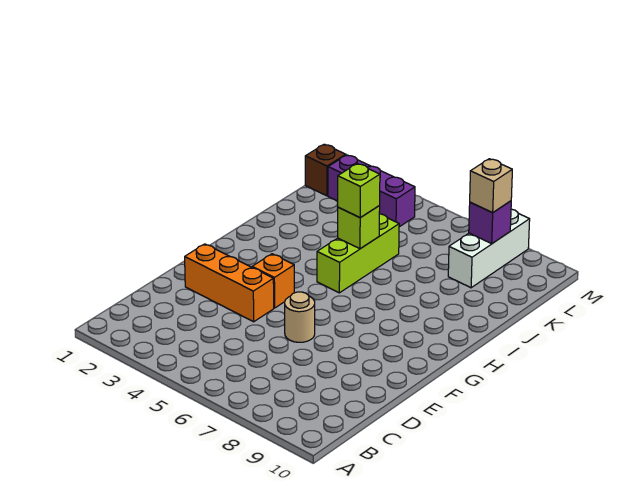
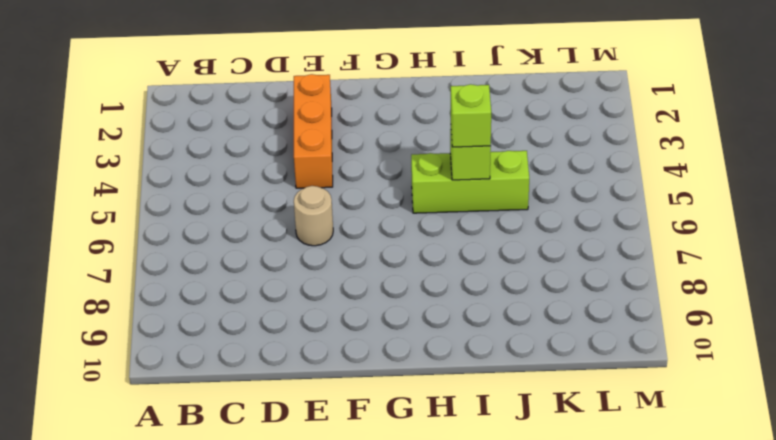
none -> orange 1x1 brick [252,254,294,308]
none -> white 1x3 brick [448,209,530,288]

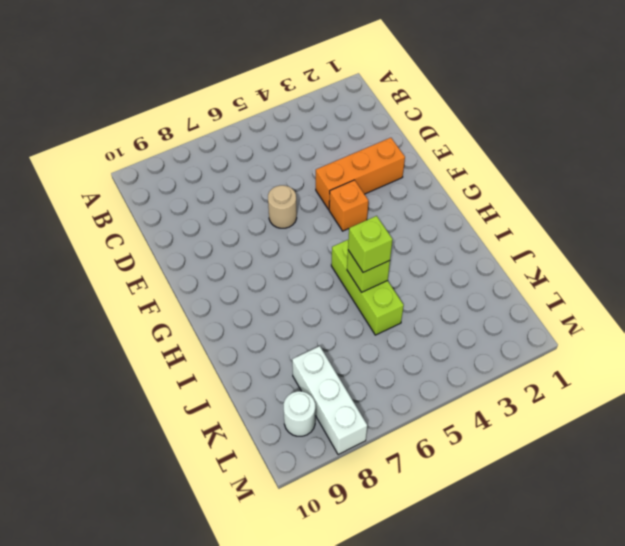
white 1x1 round brick [283,391,315,436] -> none
none -> brown 1x1 brick [305,144,346,196]
none -> purple 1x3 brick [328,155,415,227]

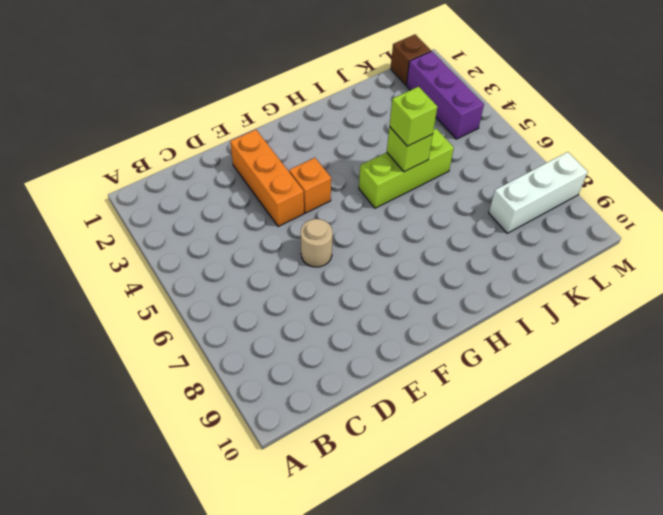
none -> purple 1x1 brick [469,201,511,244]
none -> tan 1x1 brick [470,159,512,213]

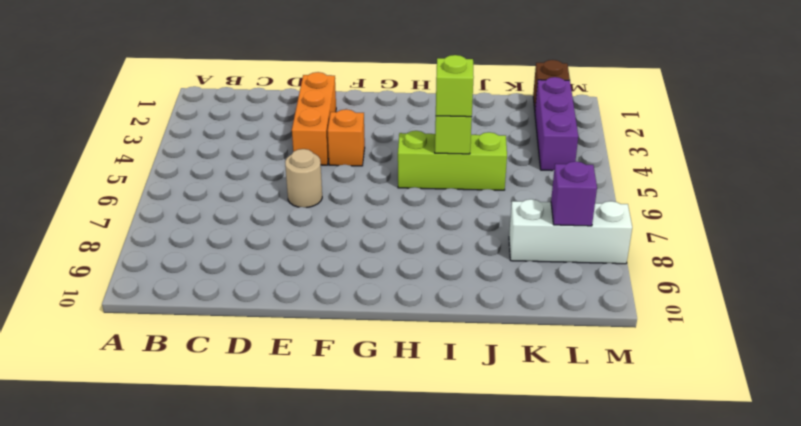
none -> tan 1x1 brick [470,159,512,213]

